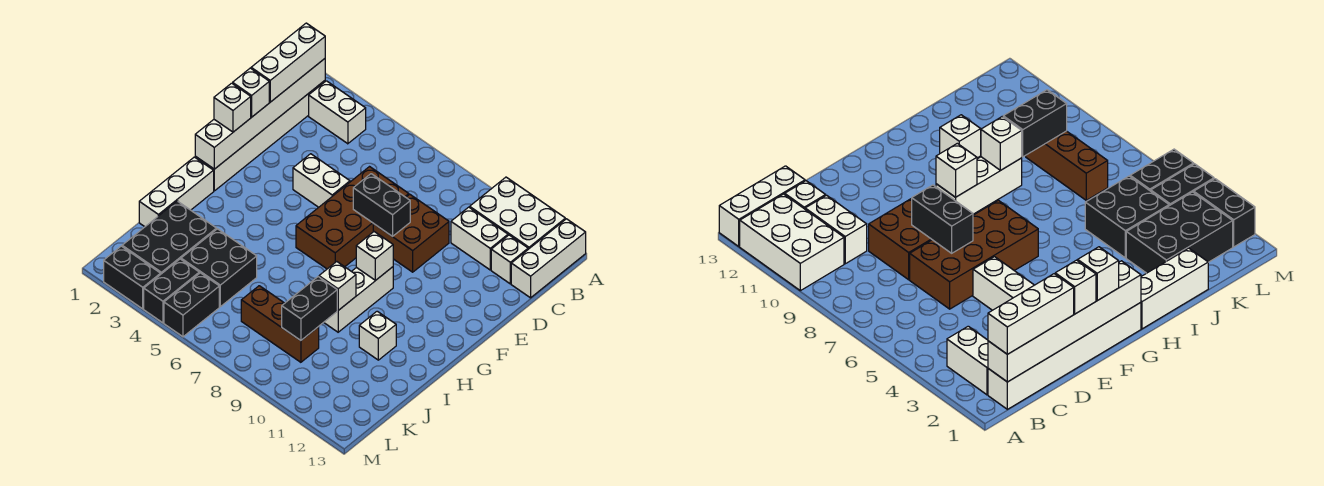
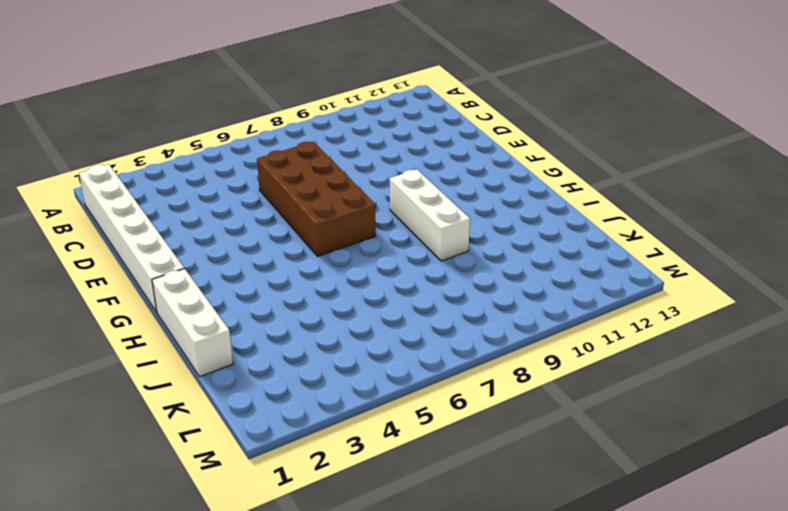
none -> white 2x3 brick [470,177,565,249]
none -> white 1x3 brick [511,219,586,298]
none -> white 1x2 brick [309,81,366,144]

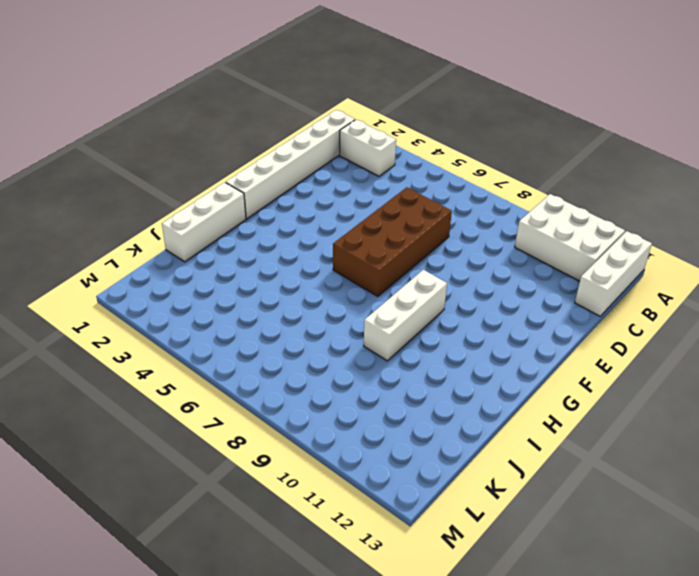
none -> white 1x2 brick [451,207,508,270]
none -> white 1x1 brick [491,235,528,284]
none -> brown 2x2 brick [373,195,449,272]

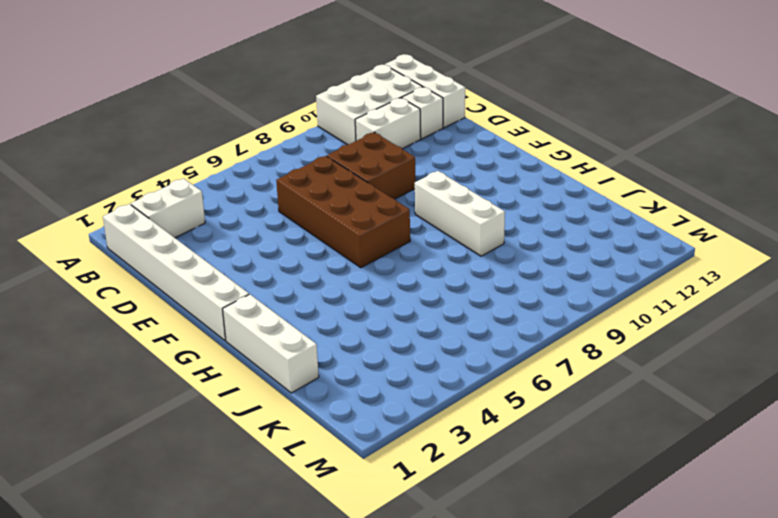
none -> white 1x2 brick [293,154,350,207]
none -> white 1x1 brick [359,311,396,360]
none -> black 2x3 brick [122,201,216,274]

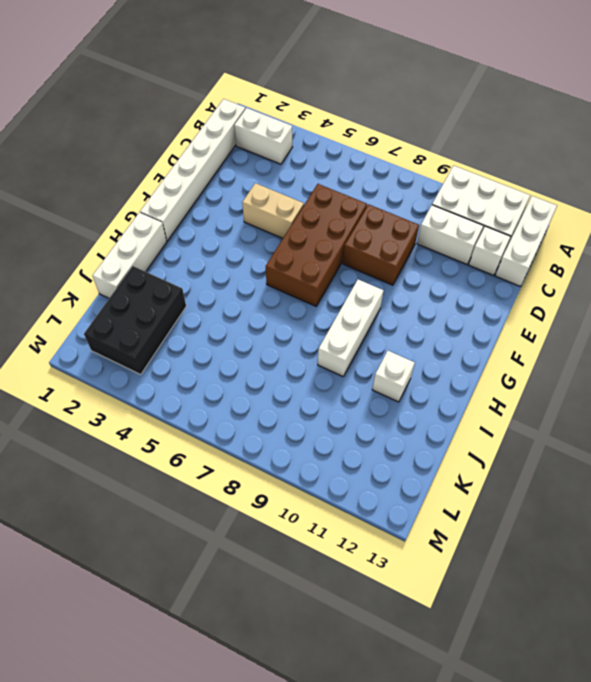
tan 1x2 brick [242,183,304,238] -> white 1x2 brick [293,154,350,207]
none -> black 2x2 brick [181,229,257,307]
none -> brown 1x3 brick [241,286,319,362]
none -> black 1x2 brick [144,259,199,323]

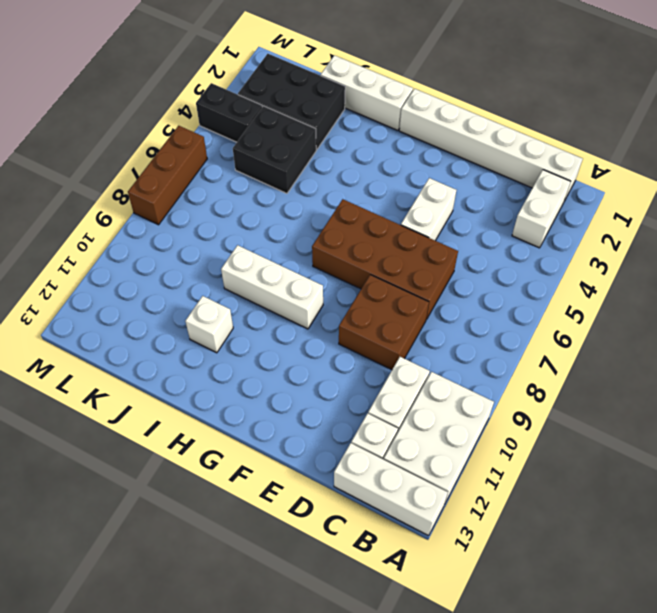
brown 1x3 brick [128,126,207,225] -> brown 1x3 brick moved to [241,286,319,362]
none -> black 1x2 brick [164,273,219,337]
none -> black 1x2 brick [104,246,161,309]
none -> white 1x6 brick [195,59,325,169]

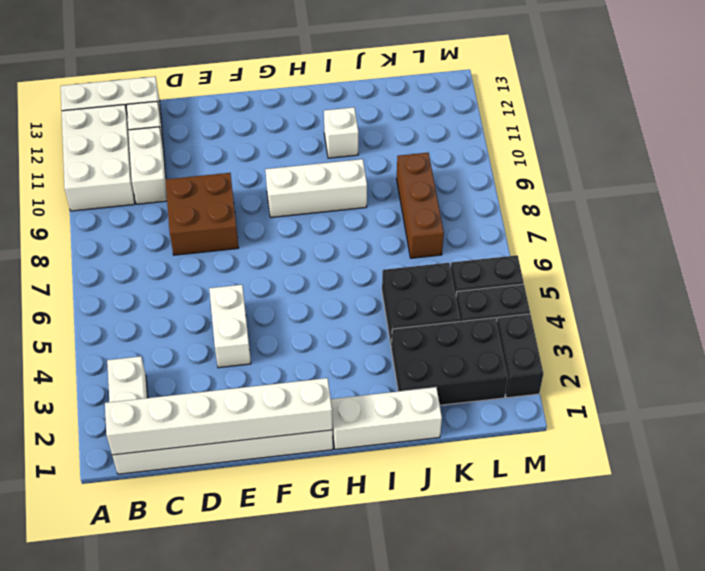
none -> brown 2x4 brick [296,167,409,269]
none -> black 1x2 brick [353,174,410,237]
none -> white 1x1 brick [356,232,393,281]

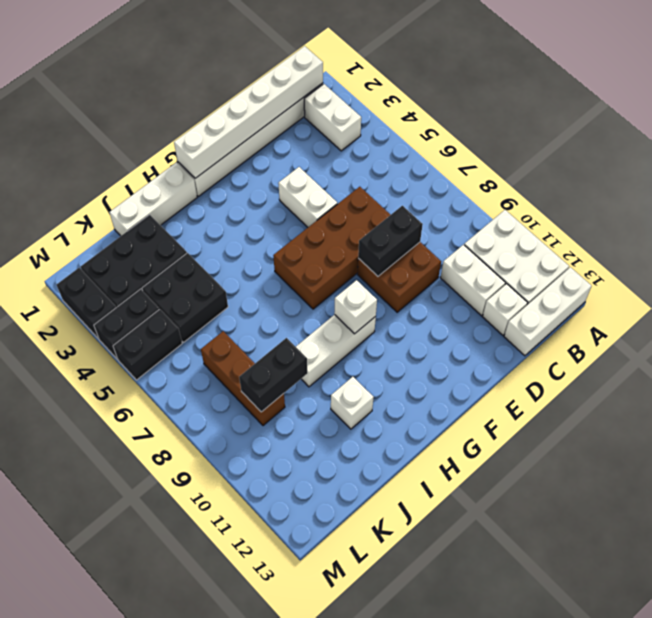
black 1x2 brick [358,206,423,276] -> black 1x2 brick turned to [353,174,410,237]
none -> white 1x1 brick [319,262,356,310]
none -> white 1x3 brick [251,23,325,102]
none -> white 1x1 brick [233,68,269,117]

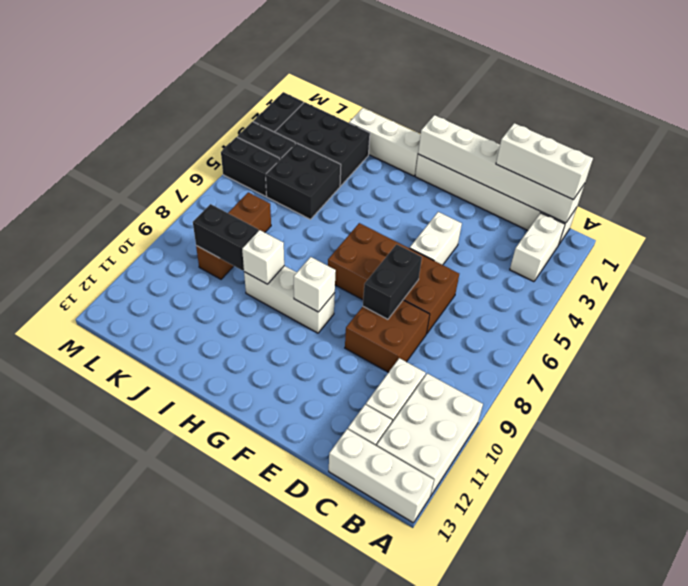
none -> white 1x1 brick [359,311,396,360]
none -> white 1x1 brick [233,68,269,117]
none -> white 1x1 brick [214,83,251,132]

